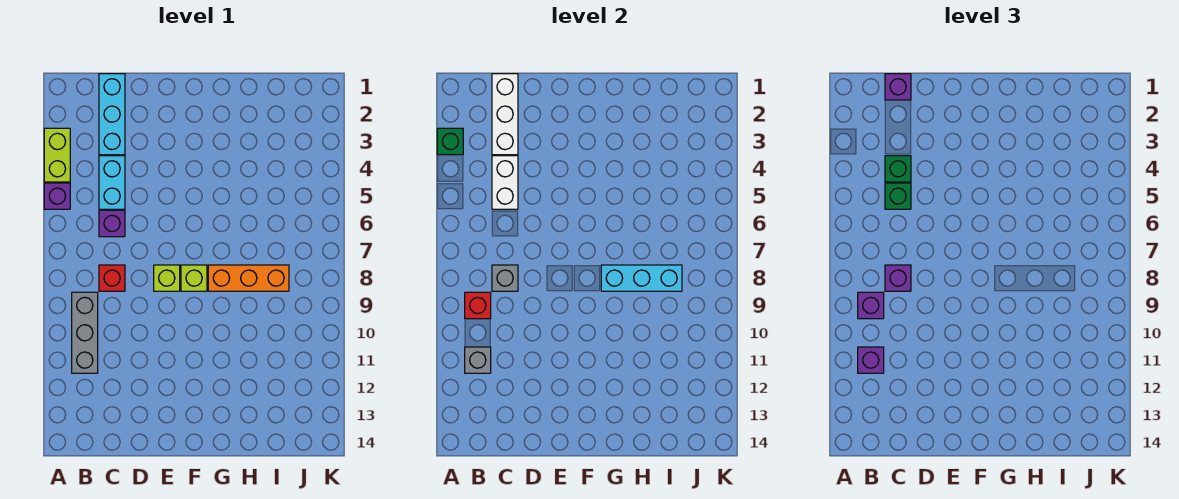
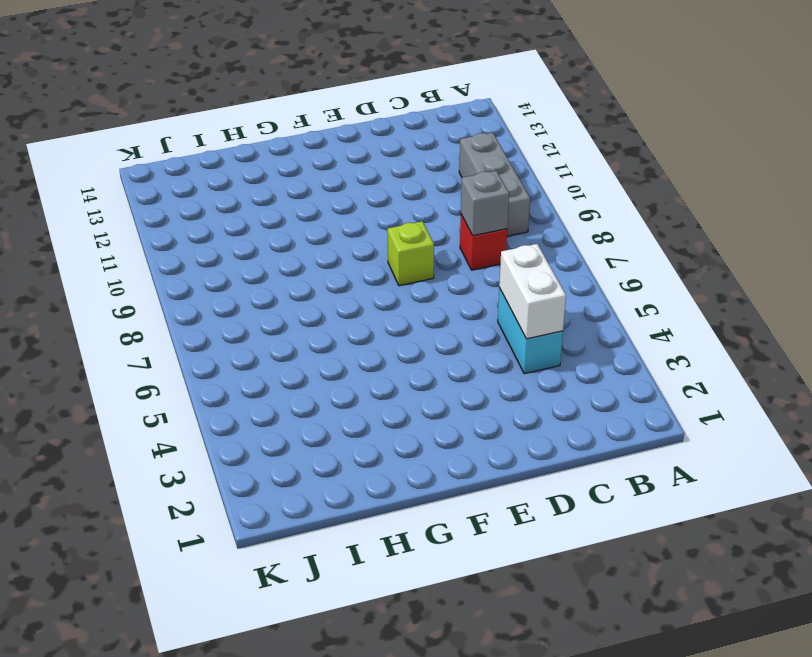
none -> lime 1x2 brick [44,128,70,182]
none -> purple 1x1 brick [44,183,70,209]
none -> cyan 1x3 brick [99,74,125,155]

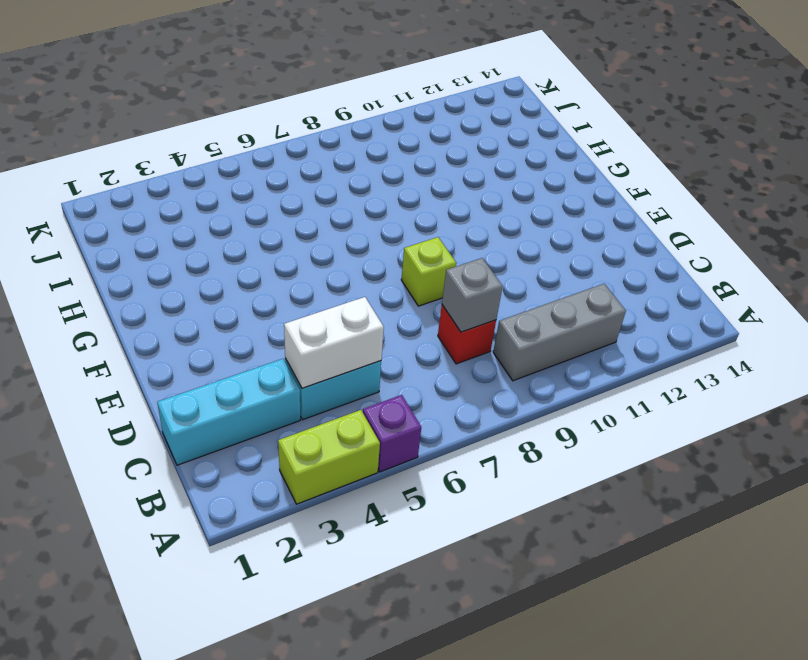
none -> purple 1x1 brick [99,210,125,237]
none -> lime 1x1 brick [181,265,207,291]
none -> orange 1x3 brick [208,265,289,291]

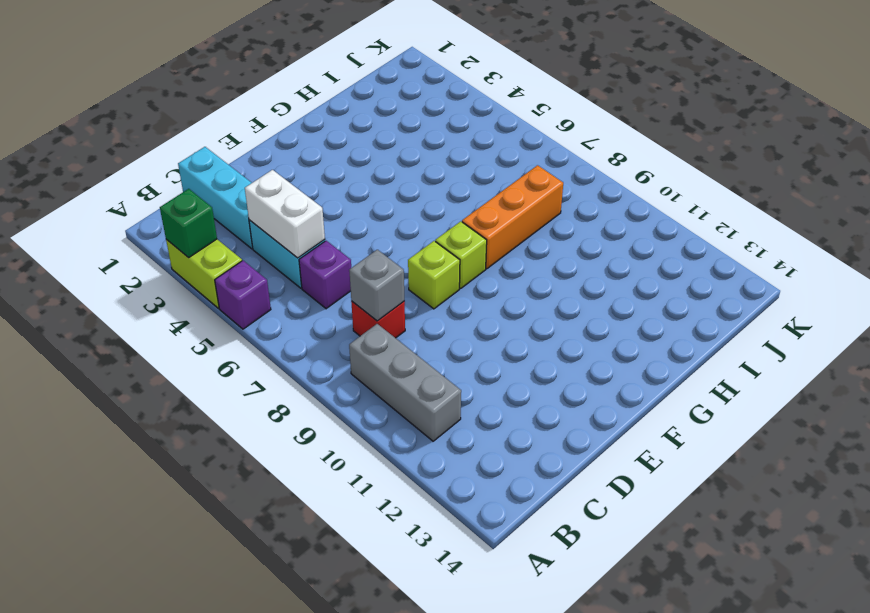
none -> red 1x1 brick [465,292,491,319]
none -> grey 1x1 brick [465,347,491,373]
none -> white 1x3 brick [492,74,518,155]

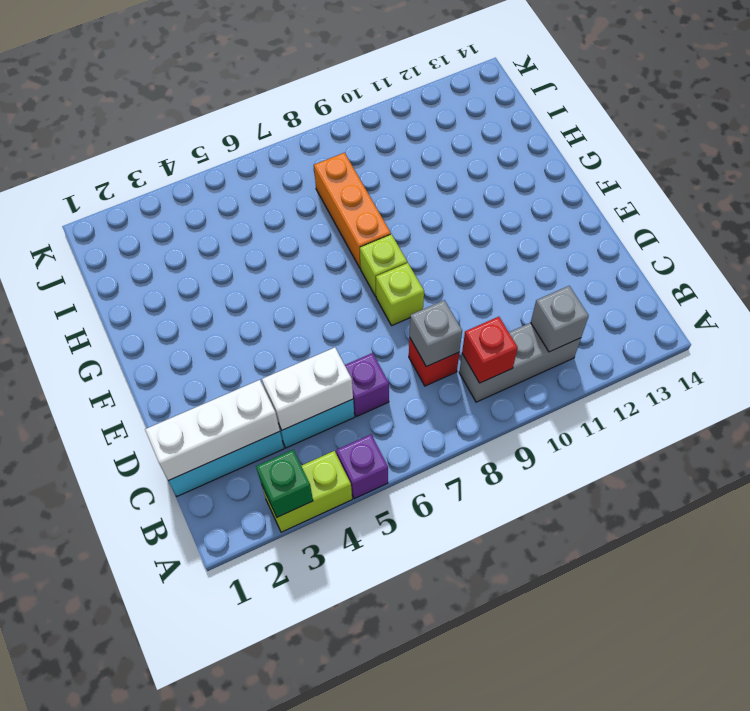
none -> cyan 1x3 brick [601,265,682,291]
none -> purple 1x1 brick [858,292,884,319]
none -> purple 1x1 brick [858,347,884,373]

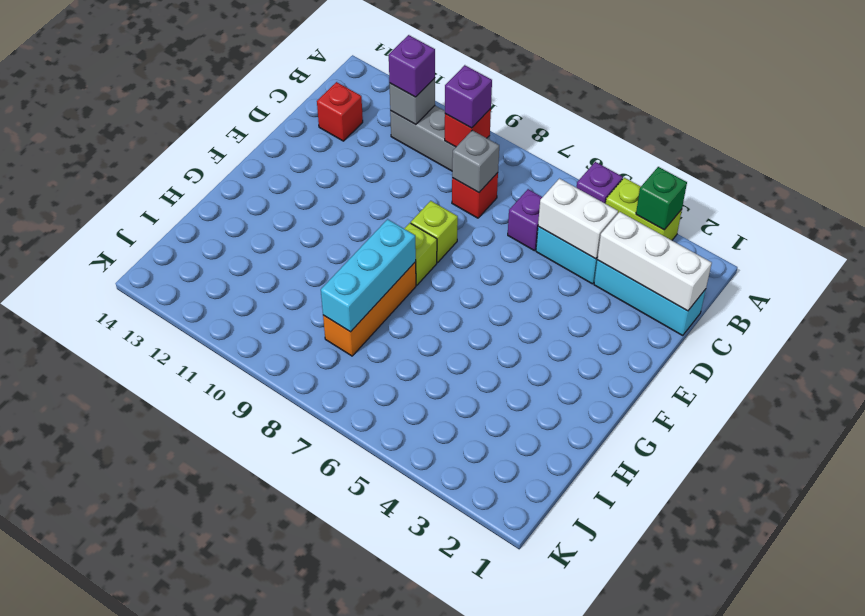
red 1x1 brick [317,82,363,141] -> none
none -> purple 1x1 brick [885,74,911,100]
none -> green 1x1 brick [885,156,911,182]
none -> green 1x1 brick [885,183,911,209]

